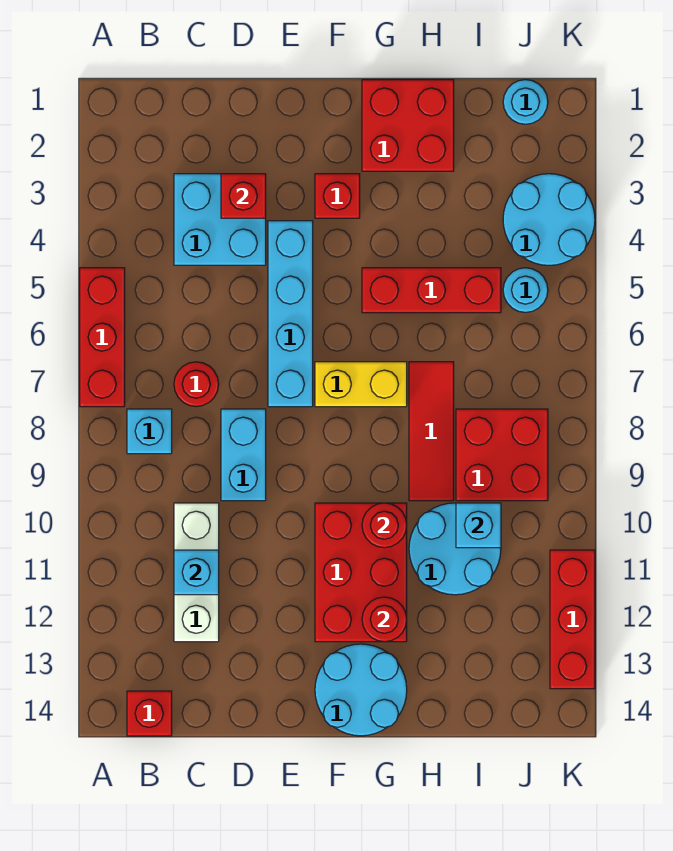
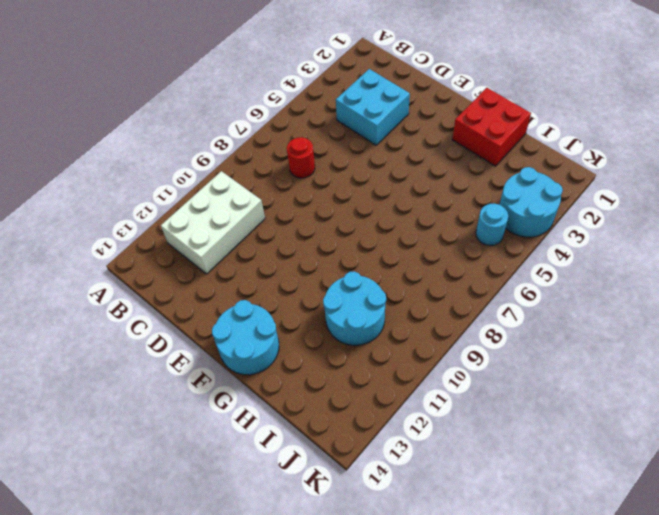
white 2x3 brick [161,171,265,274] -> white 1x3 brick [174,503,219,642]
none -> red 1x3 brick [80,268,125,407]
none -> cyan 1x1 brick [127,409,172,454]
none -> red 1x1 brick [127,691,172,736]

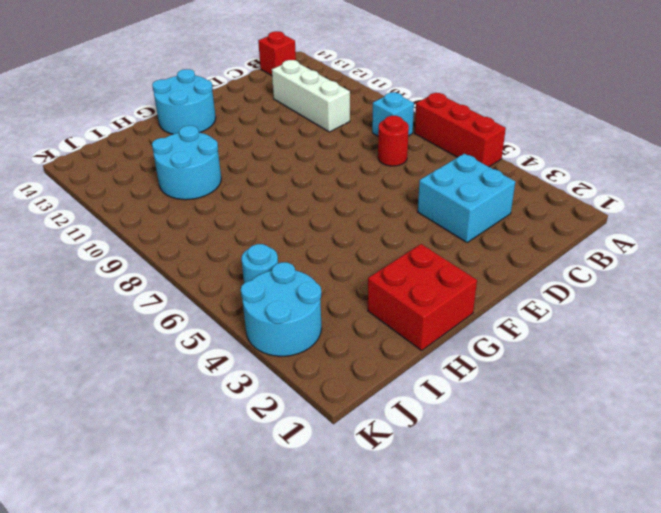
none -> cyan 1x2 brick [221,409,266,501]
none -> cyan 1x4 brick [268,221,313,407]
none -> red 1x1 brick [315,174,360,218]

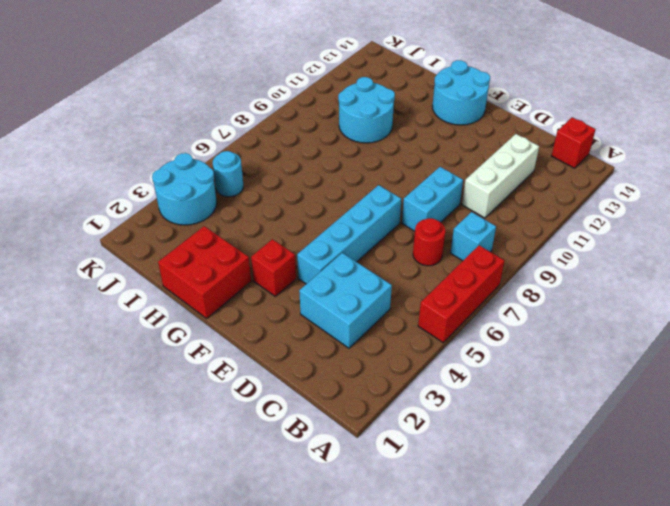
none -> yellow 1x2 brick [315,362,407,407]
none -> red 2x3 brick [315,503,407,642]
none -> red 1x3 brick [362,268,501,313]

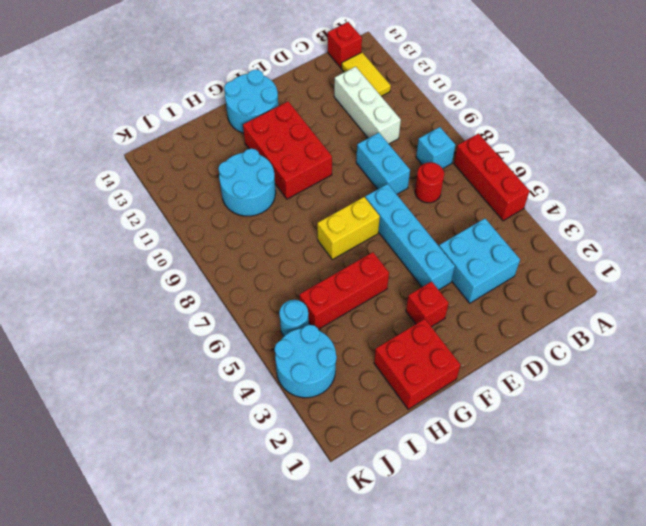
yellow 1x2 tile [342,52,391,96] -> none
none -> red 1x3 tile [409,362,454,501]
none -> red 2x2 brick [456,409,548,501]
none -> cyan 1x1 round brick [503,80,548,124]

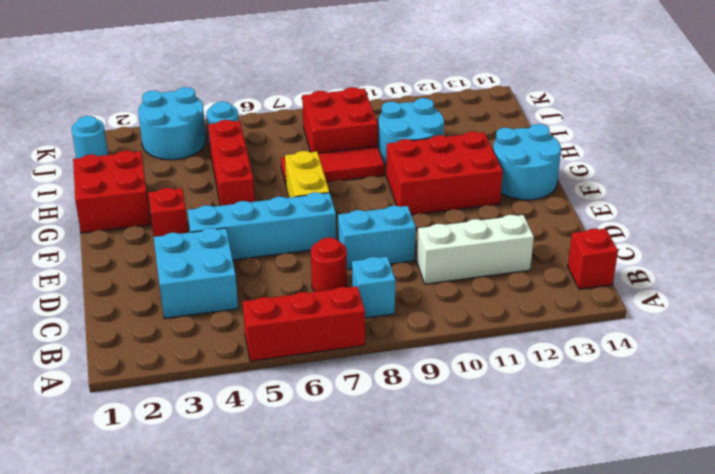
none -> red 1x3 brick [550,550,595,689]
none -> cyan 1x1 brick [174,550,219,595]
none -> red 1x1 brick [221,174,266,218]

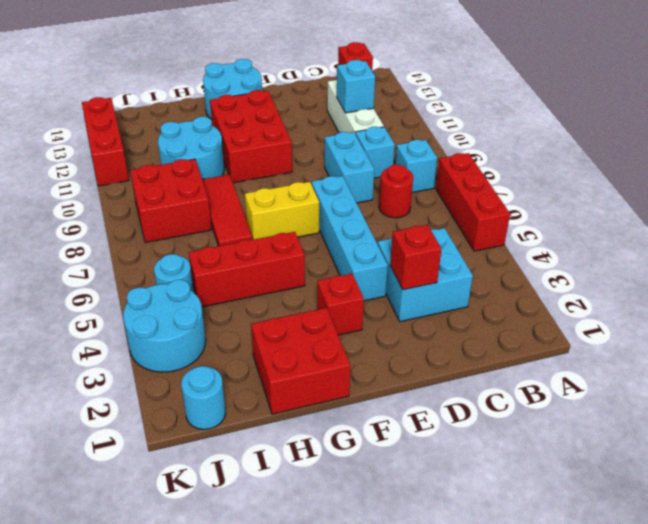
cyan 1x1 brick [356,127,395,178] -> cyan 1x1 brick moved to [456,503,501,548]
none -> red 1x1 round brick [362,503,407,548]
none -> red 1x1 round brick [362,597,407,642]

